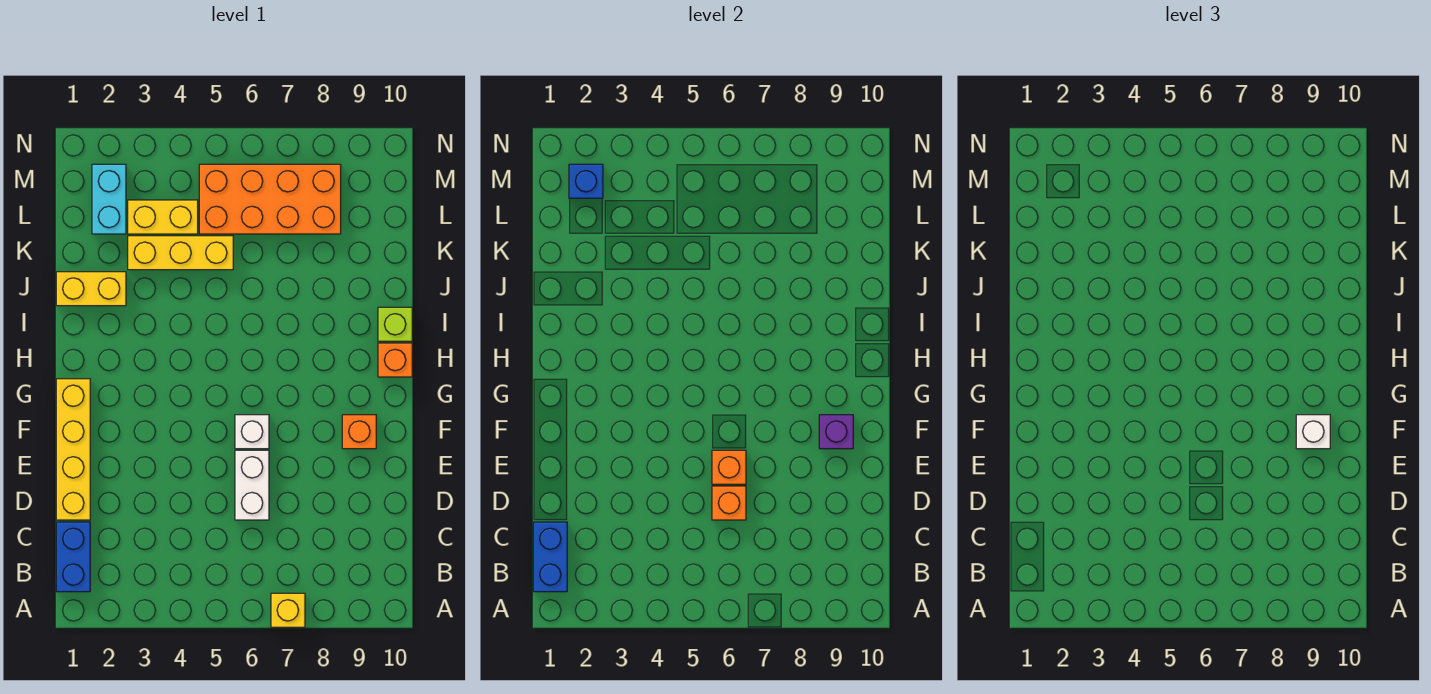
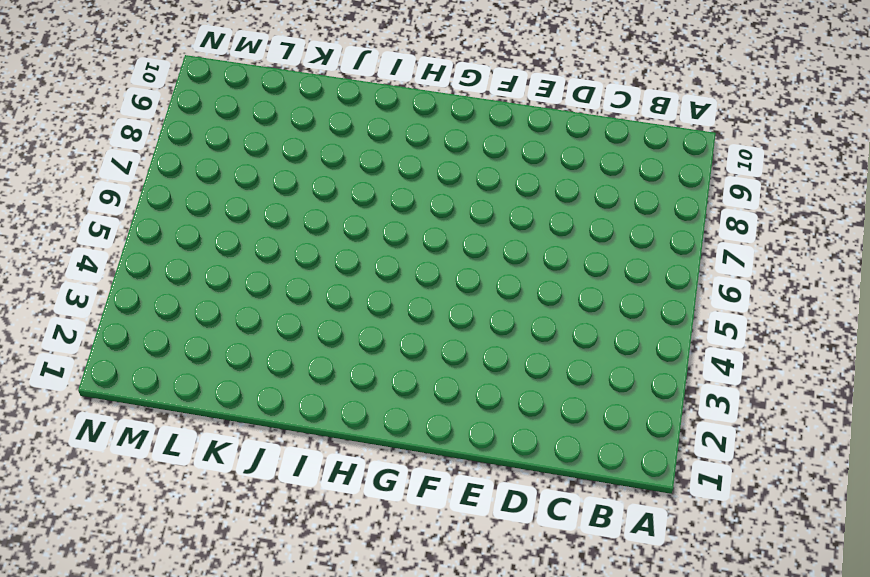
none -> yellow 1x1 brick [271,593,305,627]
none -> blue 1x2 brick [56,522,90,592]
none -> yellow 1x4 brick [56,379,90,520]

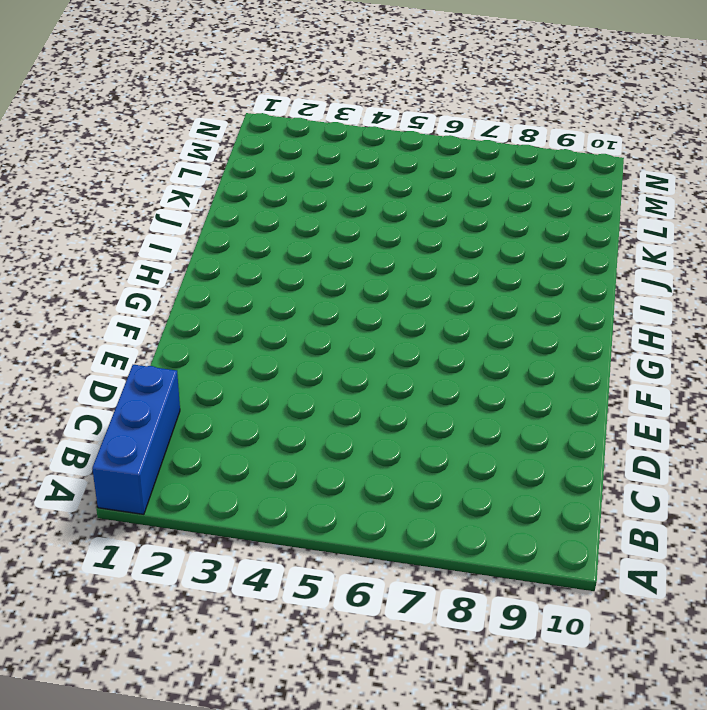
blue 1x3 brick [92,365,180,514] -> blue 1x2 brick [56,522,90,592]
none -> yellow 1x1 brick [271,593,305,627]
none -> yellow 1x4 brick [56,379,90,520]
none -> white 1x2 brick [235,450,269,520]

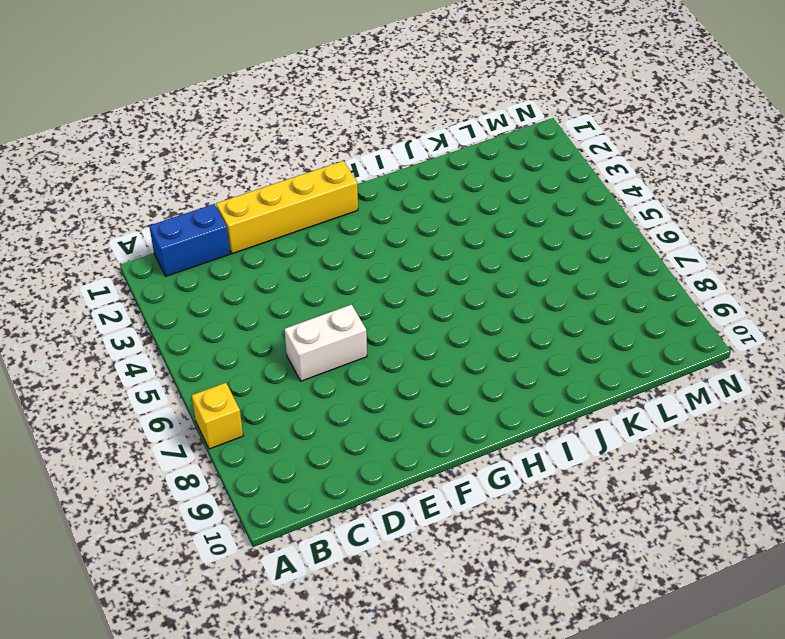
none -> white 1x1 brick [235,415,269,449]
none -> orange 1x1 brick [342,415,376,449]
none -> orange 1x1 brick [378,343,412,377]

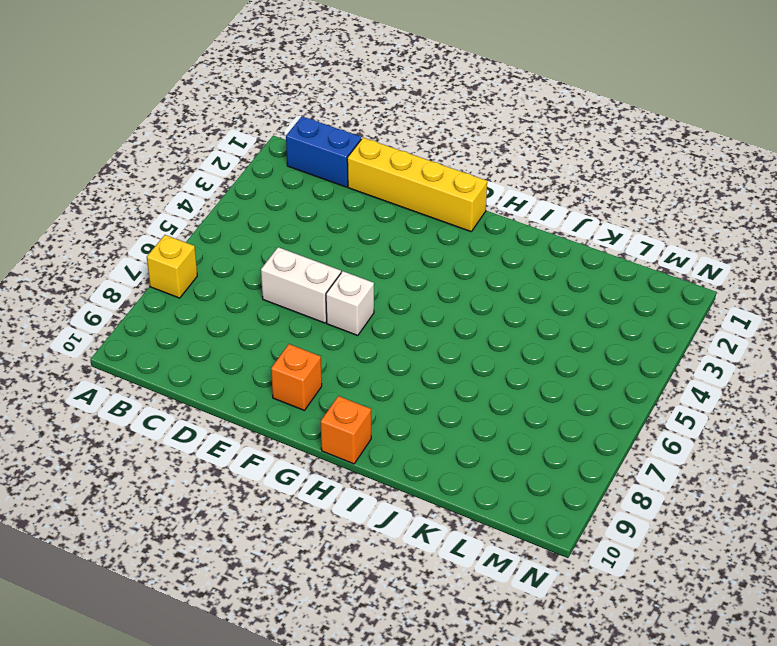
none -> lime 1x1 brick [378,307,412,341]
none -> yellow 1x2 brick [56,272,126,306]
none -> yellow 1x3 brick [128,236,233,270]

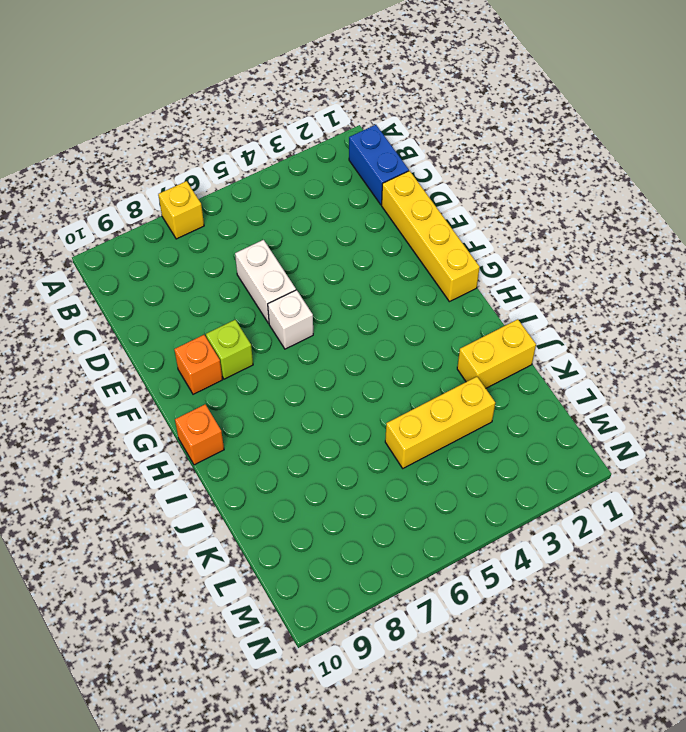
lime 1x1 brick [206,320,253,379] -> lime 1x1 brick moved to [378,307,412,341]
none -> cyan 1x2 brick [92,164,126,234]
none -> yellow 1x2 brick [128,200,198,234]
none -> orange 2x4 brick [199,164,341,234]

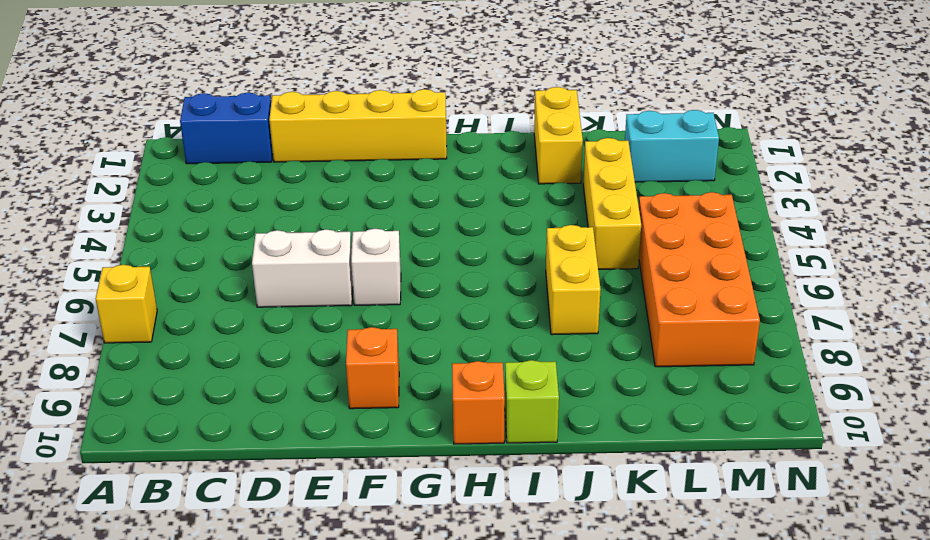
yellow 1x2 brick [546,225,601,335] -> yellow 1x2 brick moved to [128,200,198,234]
none -> blue 1x2 brick [533,522,567,592]
none -> orange 1x1 brick [712,486,746,520]
none -> orange 1x1 brick [712,450,746,484]

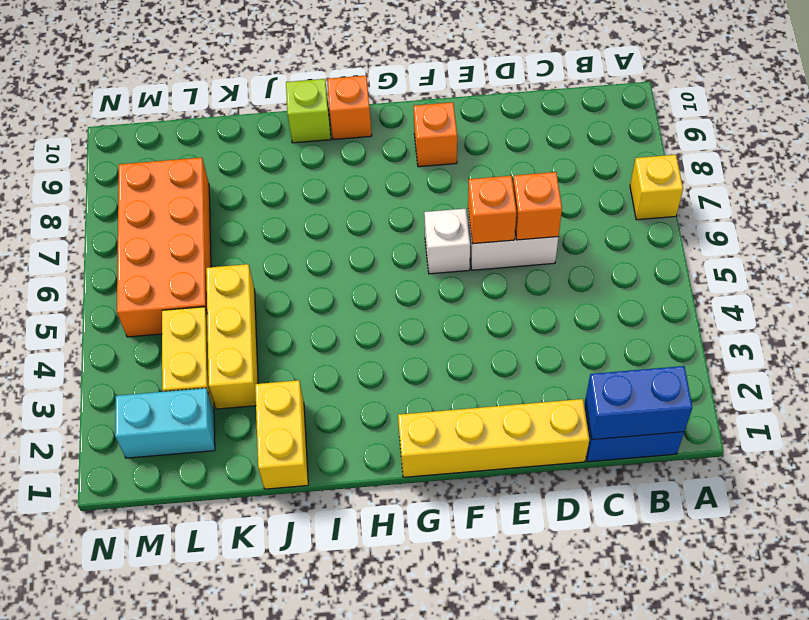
none -> purple 1x1 brick [819,415,853,449]
none -> blue 1x1 brick [569,164,603,198]
none -> white 1x1 brick [1296,415,1330,449]

